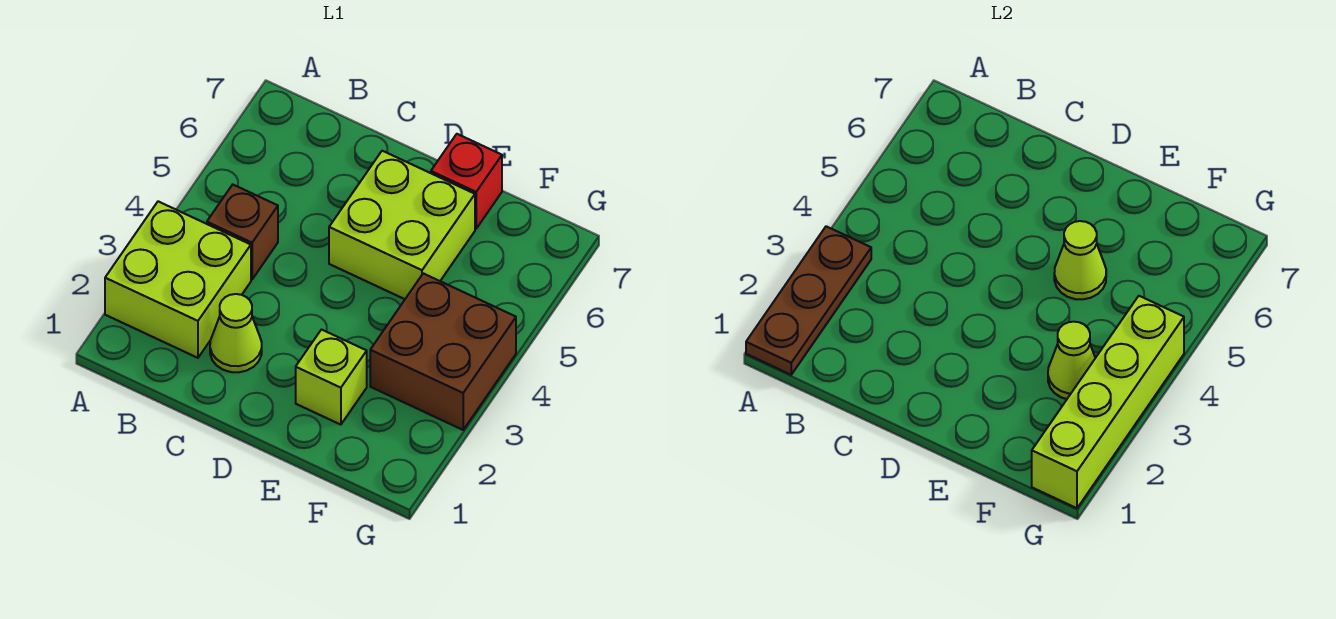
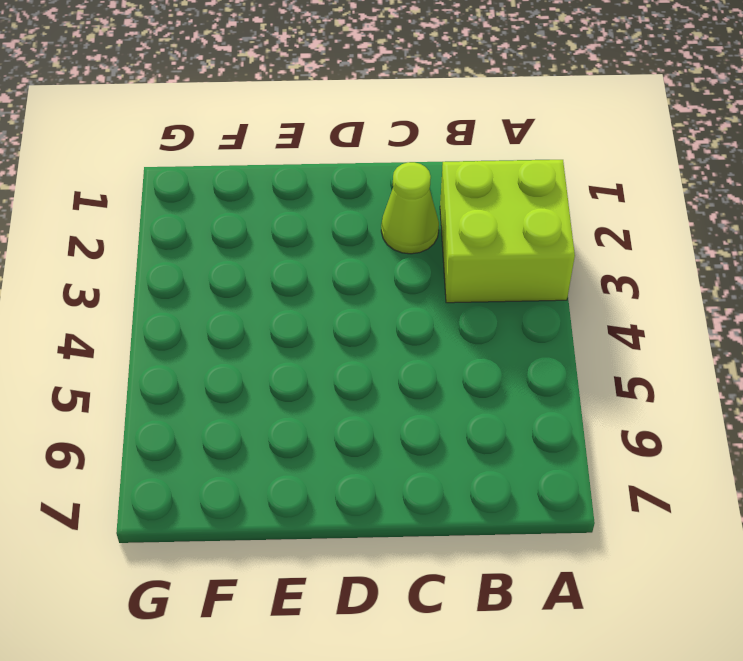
none -> brown 1x1 brick [207,185,278,279]
none -> lime 2x2 brick [329,151,475,299]

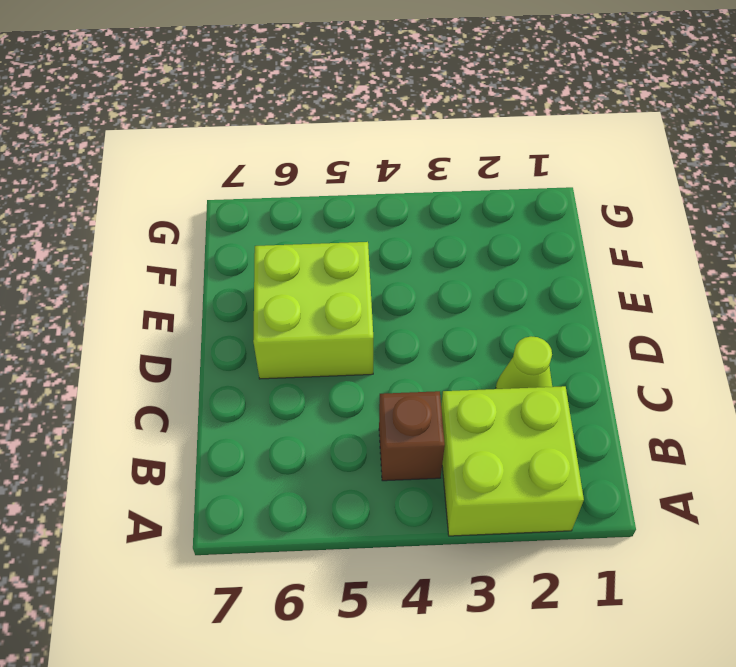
none -> lime 1x1 brick [296,330,367,425]
none -> red 1x1 brick [431,134,502,229]

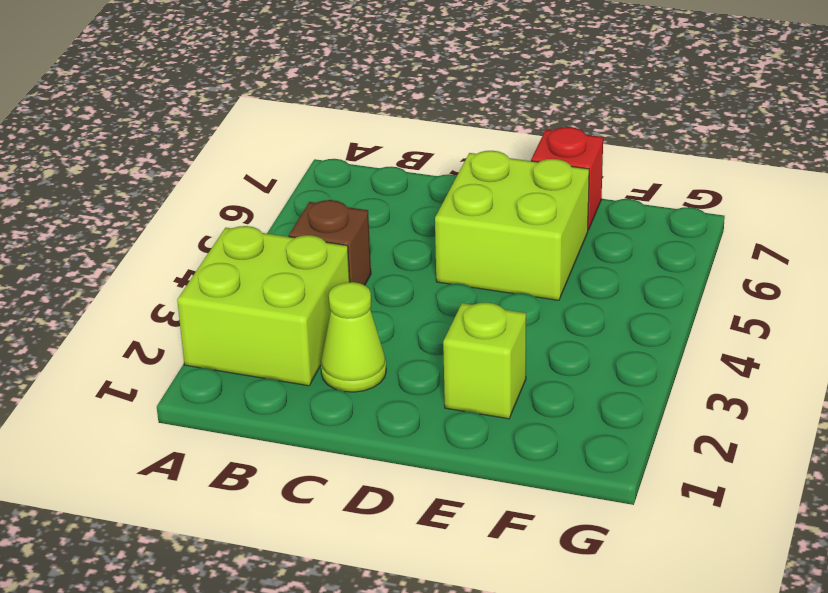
none -> brown 2x2 brick [370,273,516,430]
none -> brown 1x3 plate [746,226,871,375]

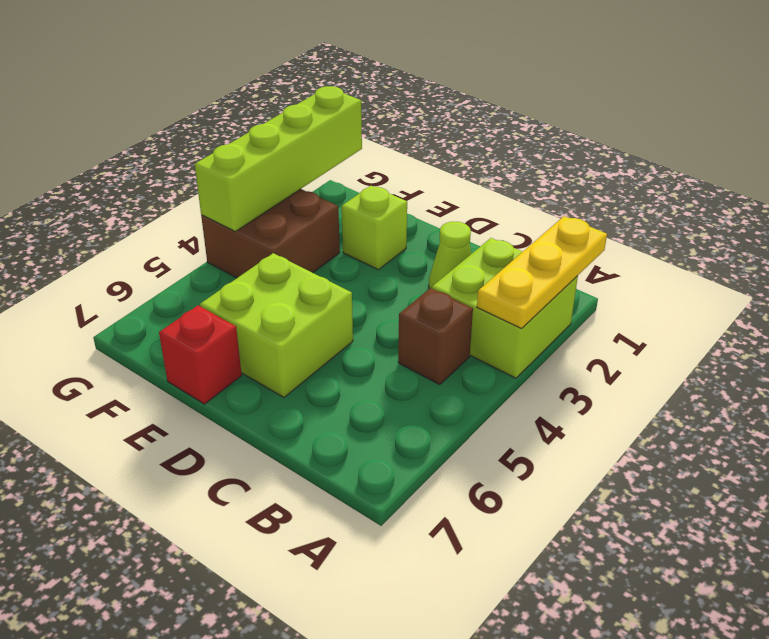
yellow 1x3 plate [477,216,607,329] -> brown 1x3 plate [746,226,871,375]
none -> lime 1x1 cone [1054,221,1106,299]
none -> lime 1x1 cone [1048,322,1095,399]

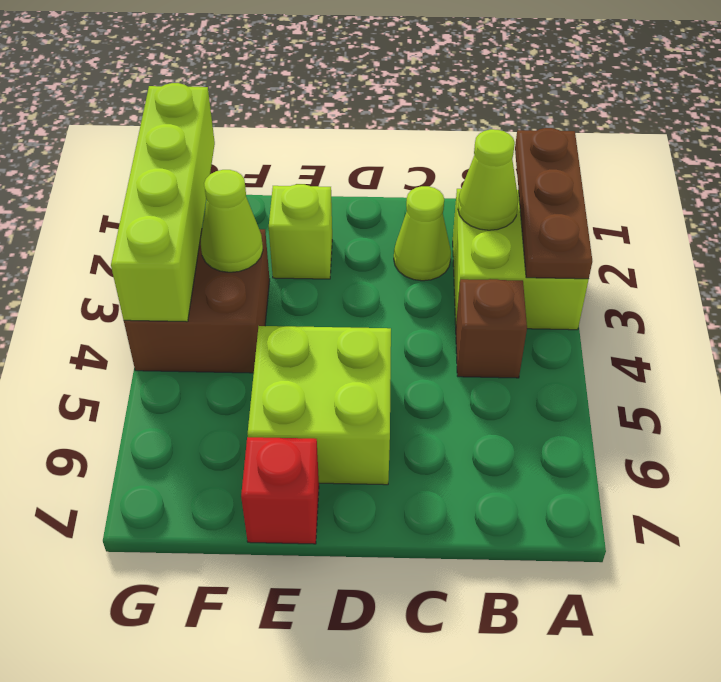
lime 1x1 cone [458,129,518,230] -> lime 1x1 cone moved to [1054,221,1106,299]

